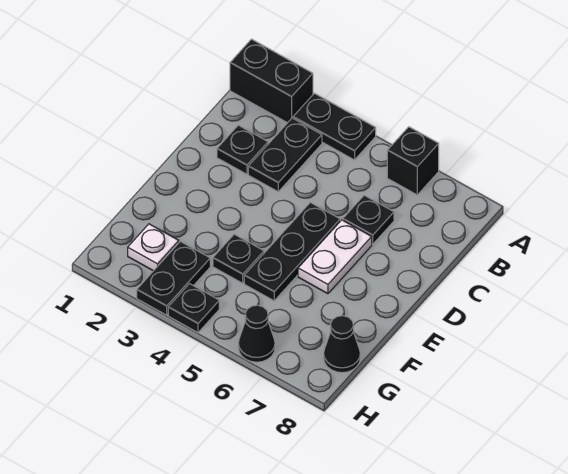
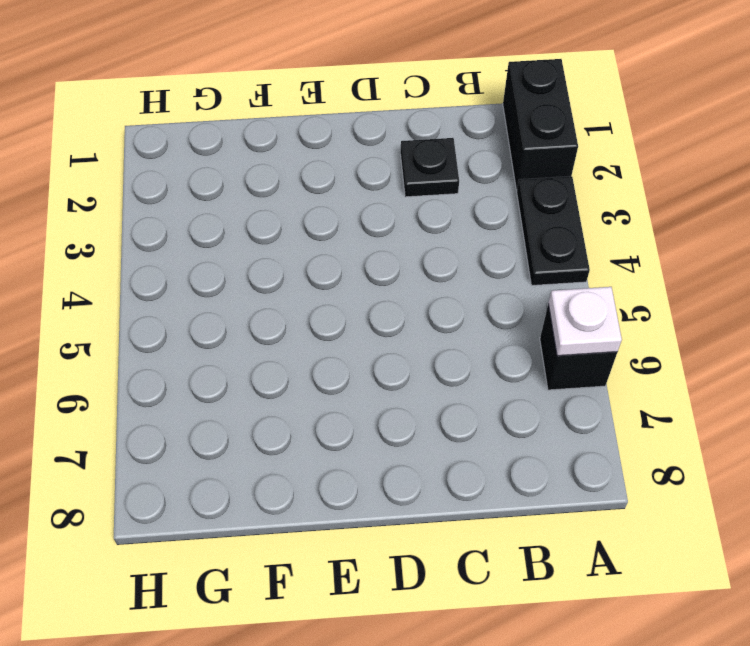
white 1x1 plate [548,287,622,356] -> white 1x1 plate moved to [128,224,179,271]
none -> black 1x2 plate [248,118,322,192]
none -> black 1x1 plate [343,195,394,244]
none -> black 1x3 plate [244,202,340,301]

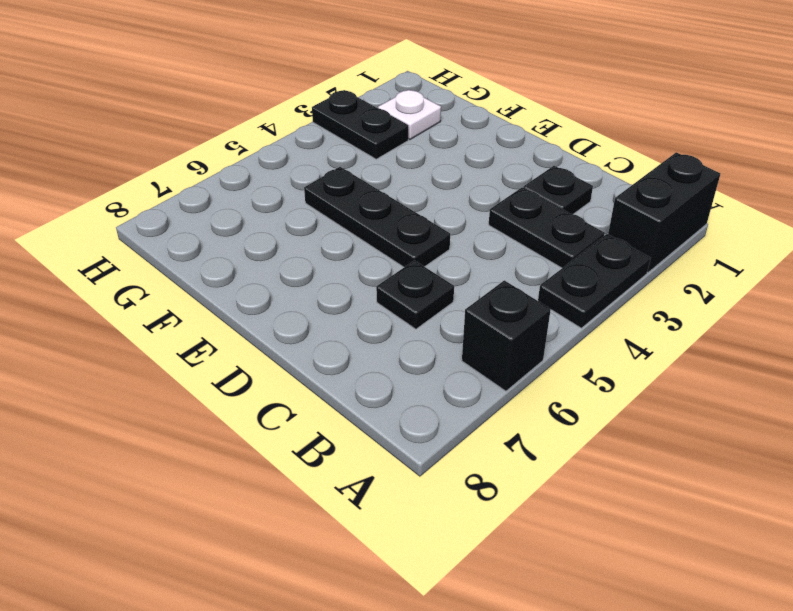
none -> white 1x2 plate [298,220,372,294]
none -> black 1x1 plate [213,234,264,283]
none -> black 1x1 cone [324,316,360,373]

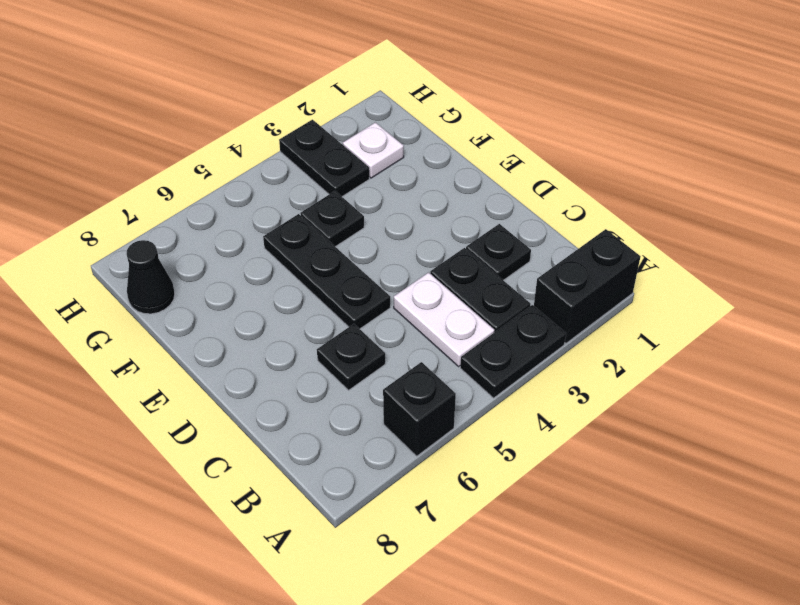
white 1x2 plate [394,272,495,366] -> white 1x2 plate moved to [298,220,372,294]
none -> black 1x1 plate [168,284,219,333]
none -> black 1x1 cone [238,305,275,362]

